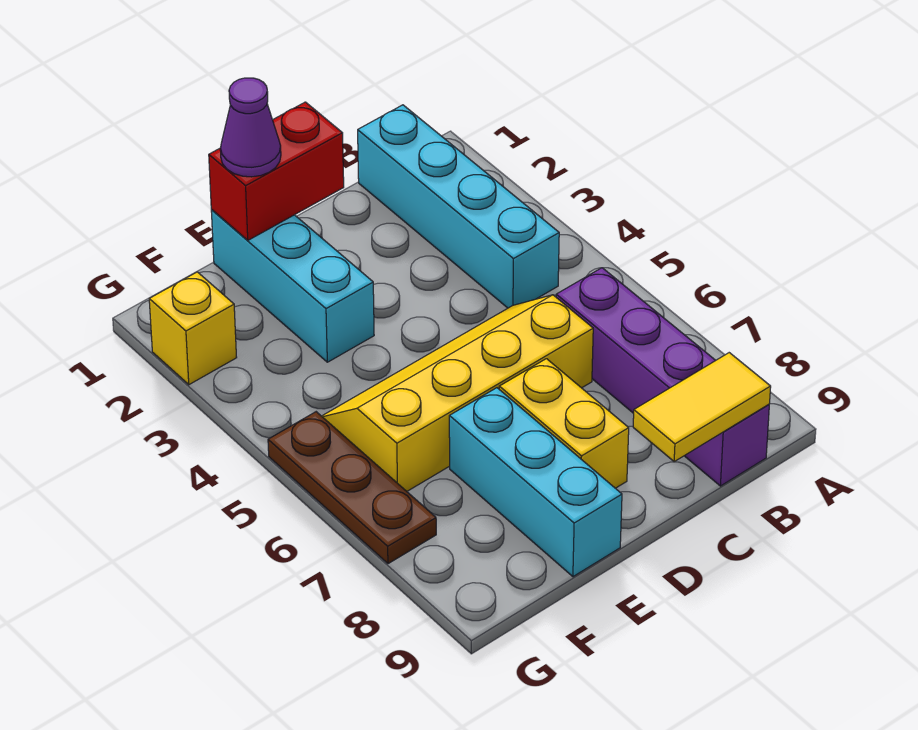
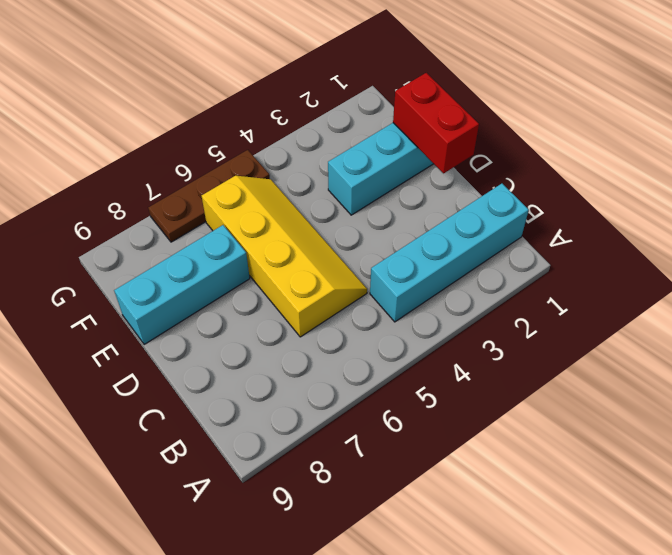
none -> purple 1x4 brick [556,268,769,486]
none -> yellow 1x2 brick [499,359,629,488]

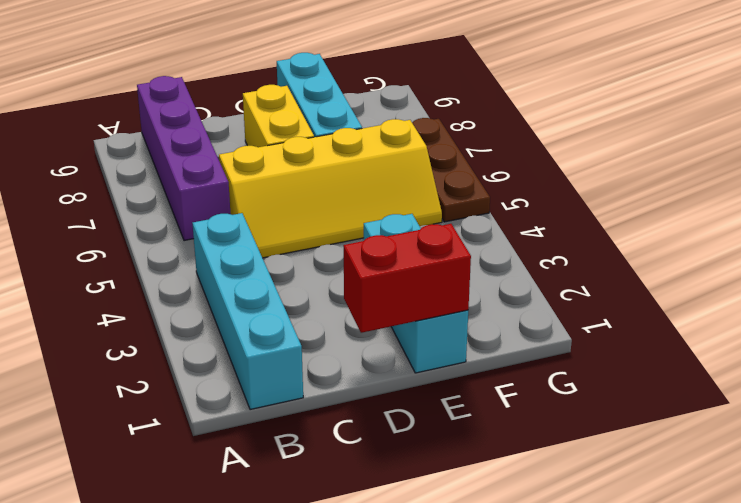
none -> yellow 1x1 brick [149,272,237,385]
none -> yellow 1x2 tile [633,353,771,462]

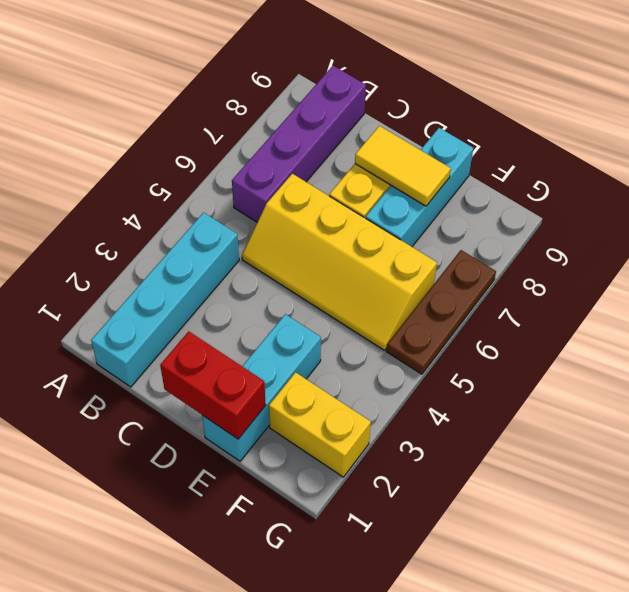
yellow 1x2 tile [355,126,451,206] -> yellow 1x2 tile moved to [633,353,771,462]
yellow 1x2 brick [269,372,371,477] -> yellow 1x1 brick [149,272,237,385]
none -> purple 1x1 cone [220,78,281,177]

